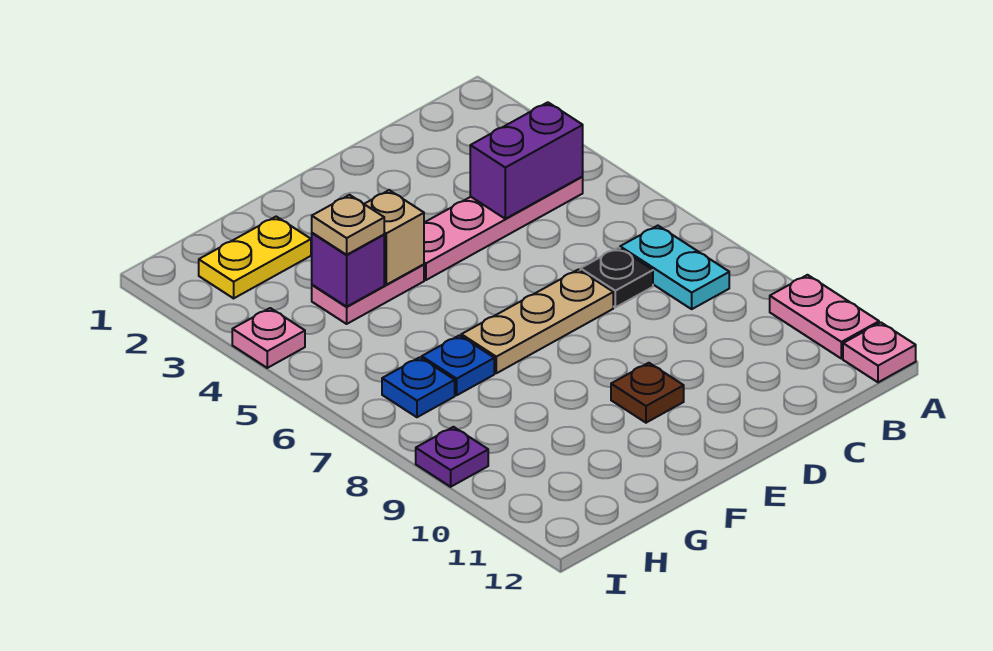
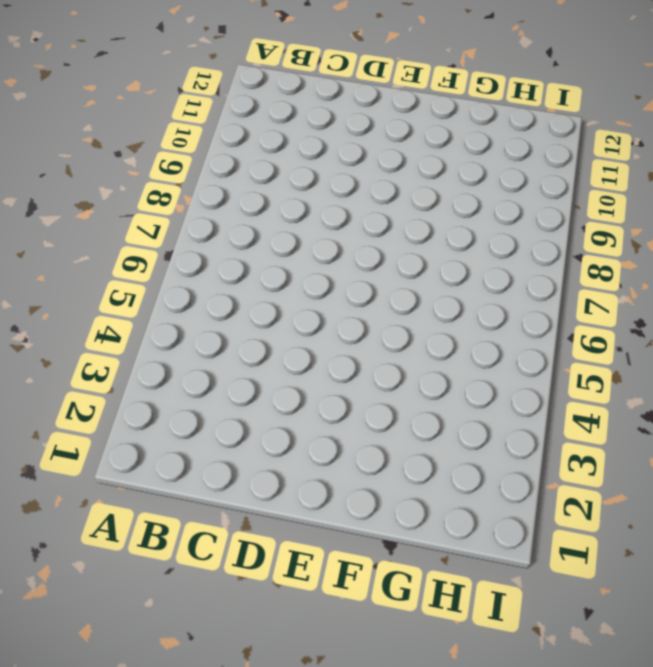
none -> pink 1x2 plate [770,275,879,359]
none -> pink 1x1 plate [843,323,916,382]
none -> pink 1x4 plate [424,176,583,280]

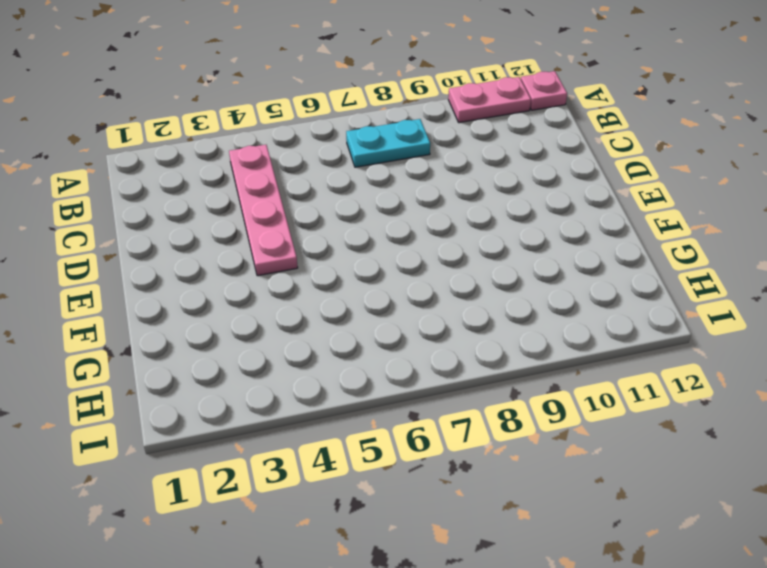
none -> black 1x1 plate [580,248,653,307]
none -> tan 1x3 plate [461,269,613,373]
none -> brown 1x1 plate [611,363,684,423]

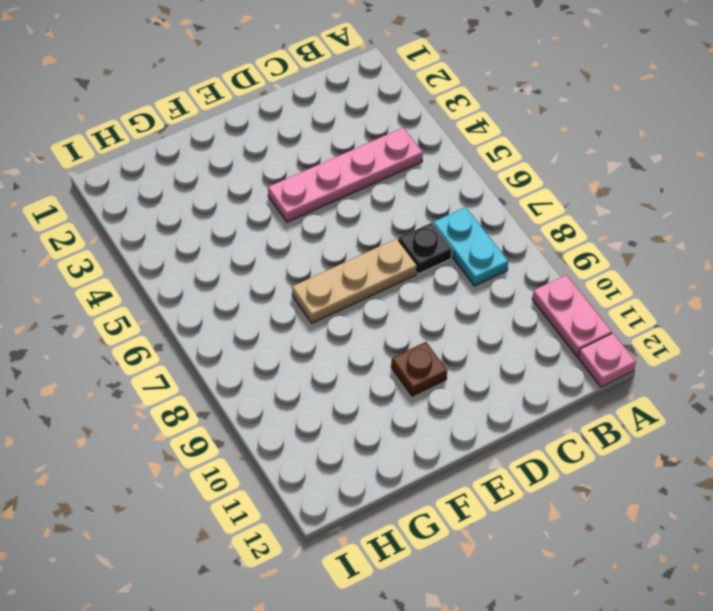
none -> pink 1x2 plate [312,264,424,324]
none -> yellow 1x2 plate [199,217,311,298]
none -> blue 1x1 plate [422,335,494,395]

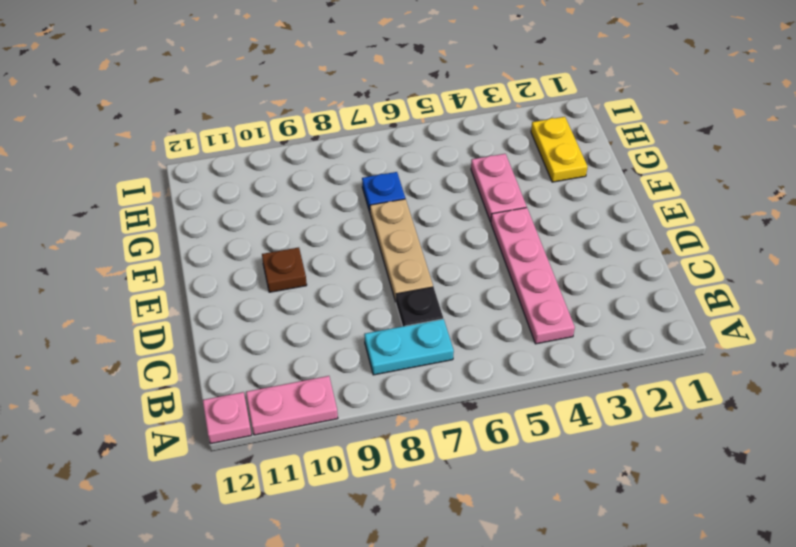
none -> blue 1x1 plate [382,357,455,417]
none -> pink 1x1 plate [232,308,305,368]
none -> purple 1x1 plate [416,427,488,487]

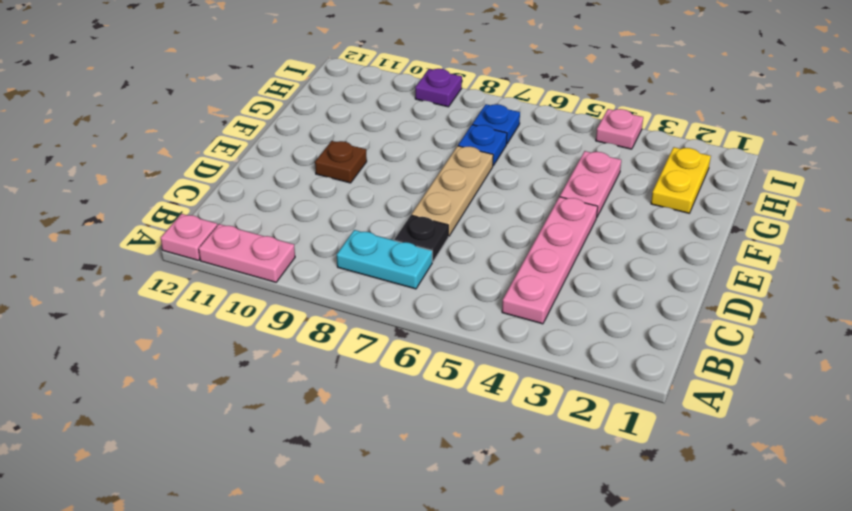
none -> purple 1x2 brick [470,102,583,219]
none -> tan 1x1 brick [365,190,424,285]
none -> purple 1x1 brick [312,233,384,307]

